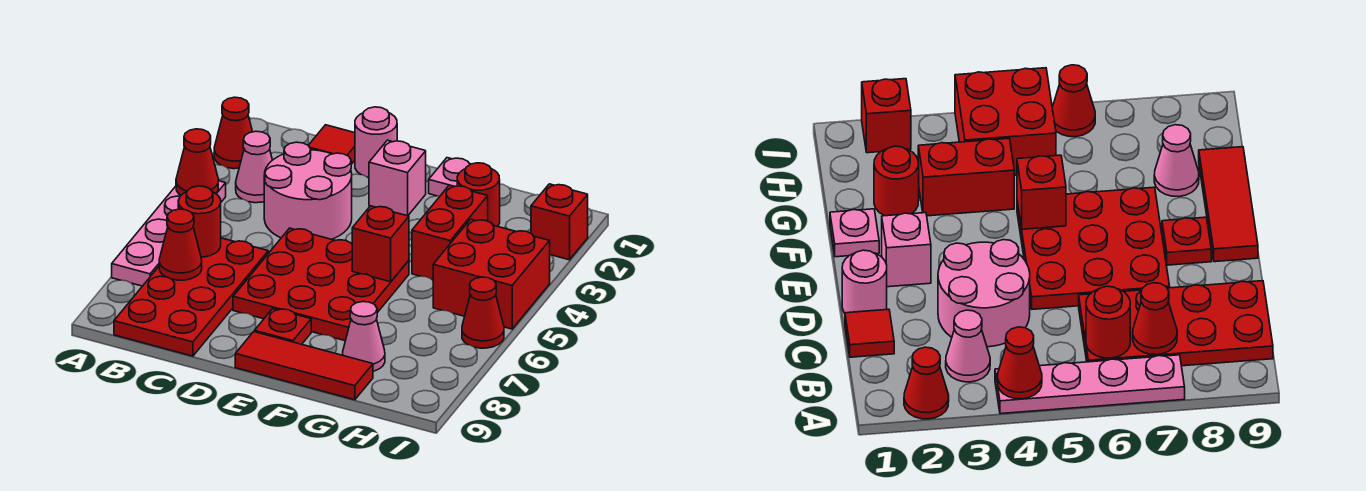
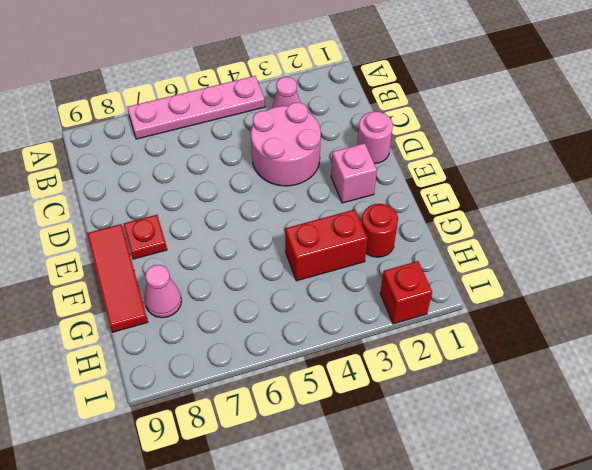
none -> red 1x1 cone [214,97,252,169]
none -> red 2x4 plate [114,238,268,356]
none -> red 1x1 tile [308,125,355,164]

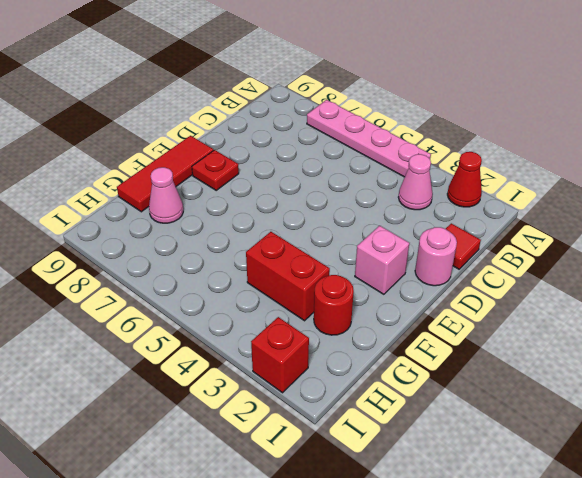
none -> red 2x4 plate [114,238,268,356]
none -> pink 2x2 round brick [264,142,352,239]
none -> red 3x3 plate [233,228,409,341]

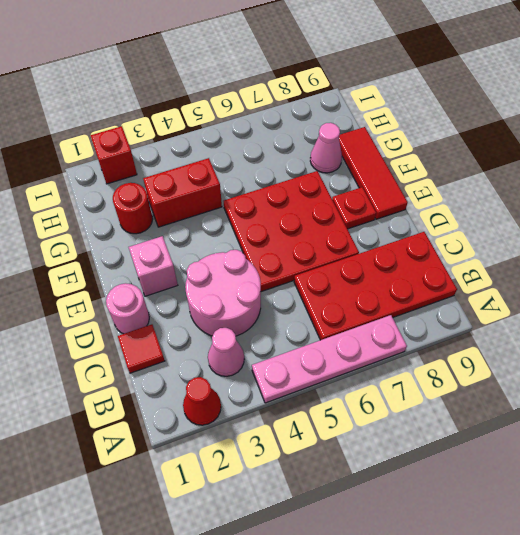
none -> pink 1x1 plate [429,158,470,196]
none -> red 2x2 brick [433,219,550,329]
none -> red 1x1 cone [462,277,504,348]

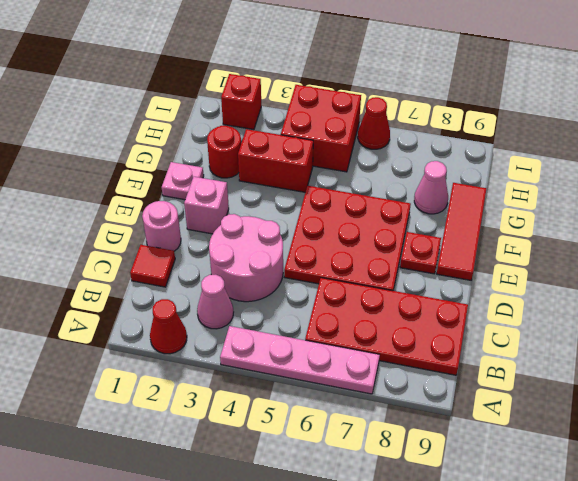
none -> red 1x1 cone [176,129,218,195]
none -> red 1x1 round brick [178,186,221,257]
none -> red 1x1 cone [159,209,202,280]

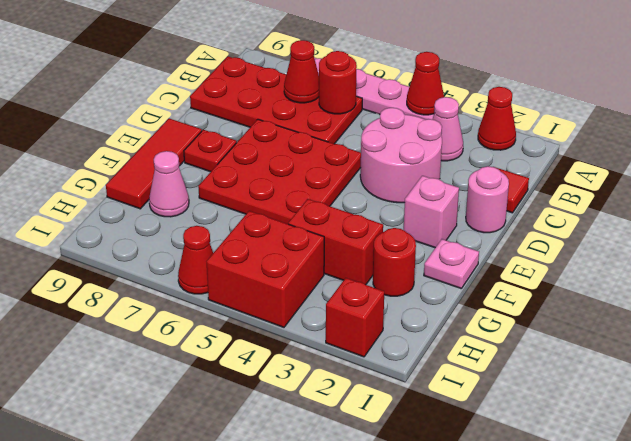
none -> red 1x1 brick [352,206,409,282]

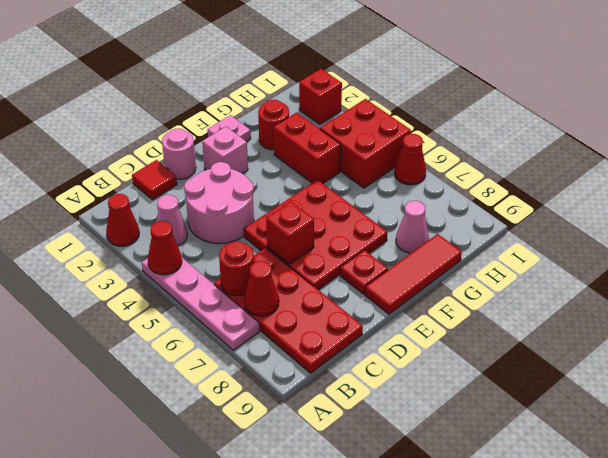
red 1x1 brick [266,202,314,264] -> red 1x1 brick moved to [352,206,409,282]

